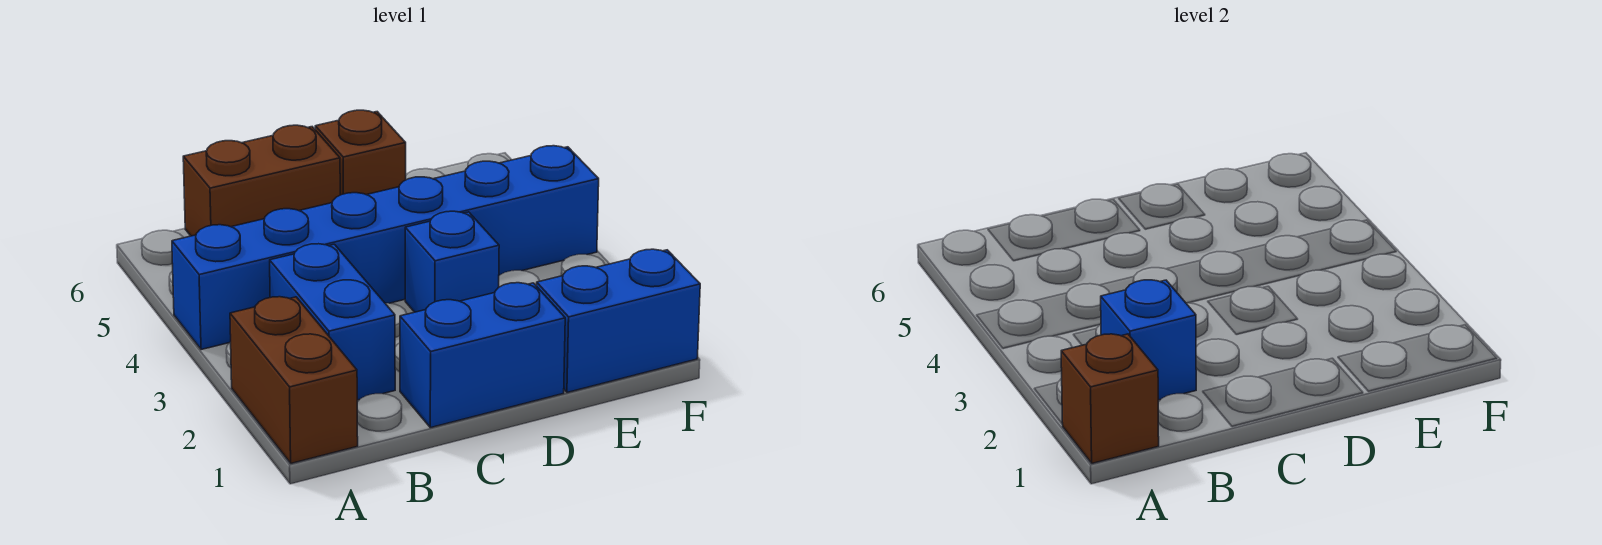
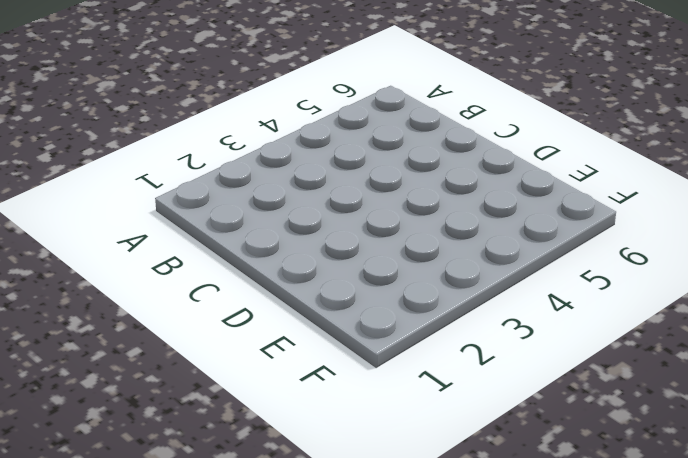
none -> brown 1x2 brick [230,297,358,463]
none -> blue 1x6 brick [172,146,599,350]

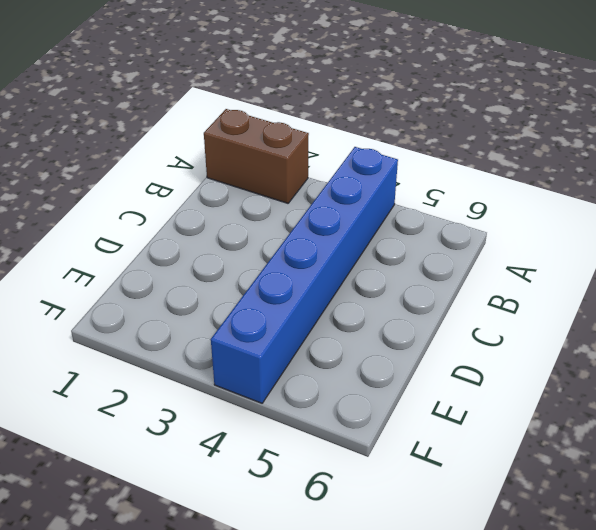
none -> blue 1x2 brick [270,244,395,400]
none -> brown 1x2 brick [183,125,340,236]

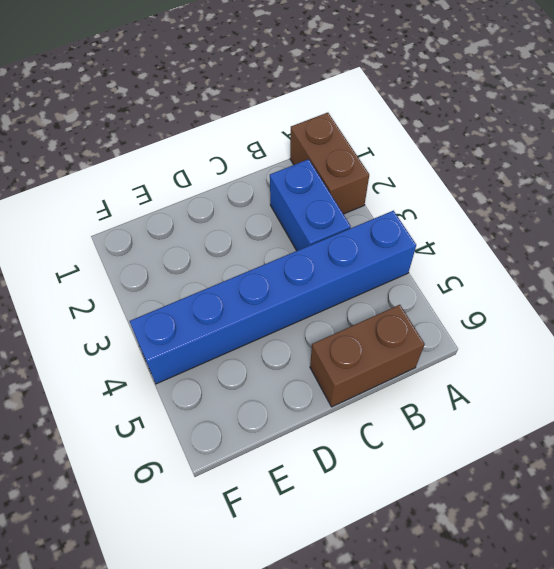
none -> blue 1x2 brick [400,283,565,428]
none -> blue 1x1 brick [405,211,499,312]

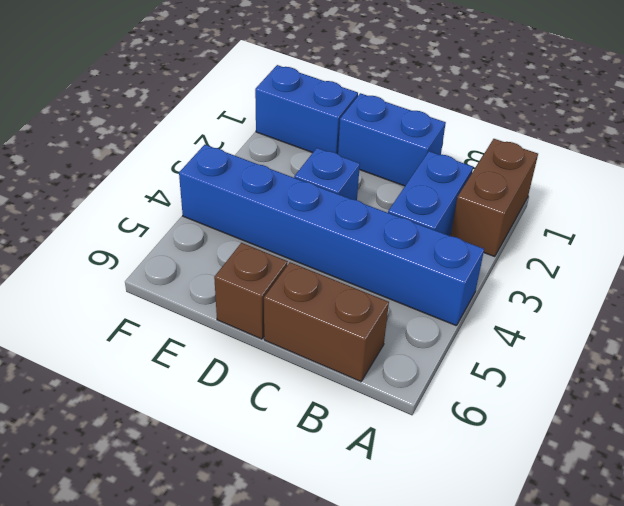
none -> brown 1x1 brick [1061,334,1159,463]
none -> blue 1x1 brick [1101,280,1196,400]

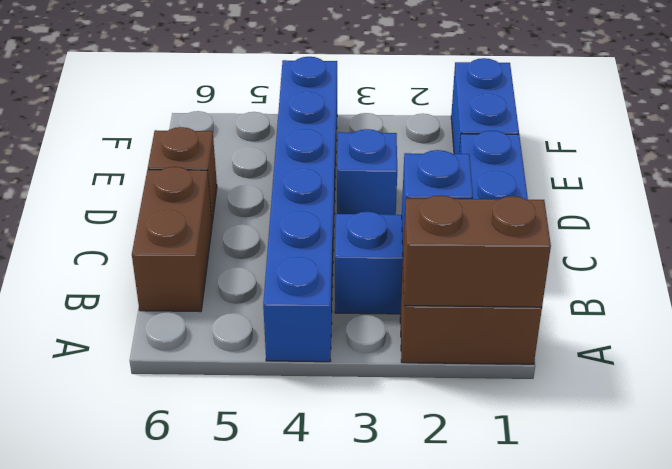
brown 1x2 brick [403,195,551,307] -> brown 1x1 brick [1061,334,1159,463]

